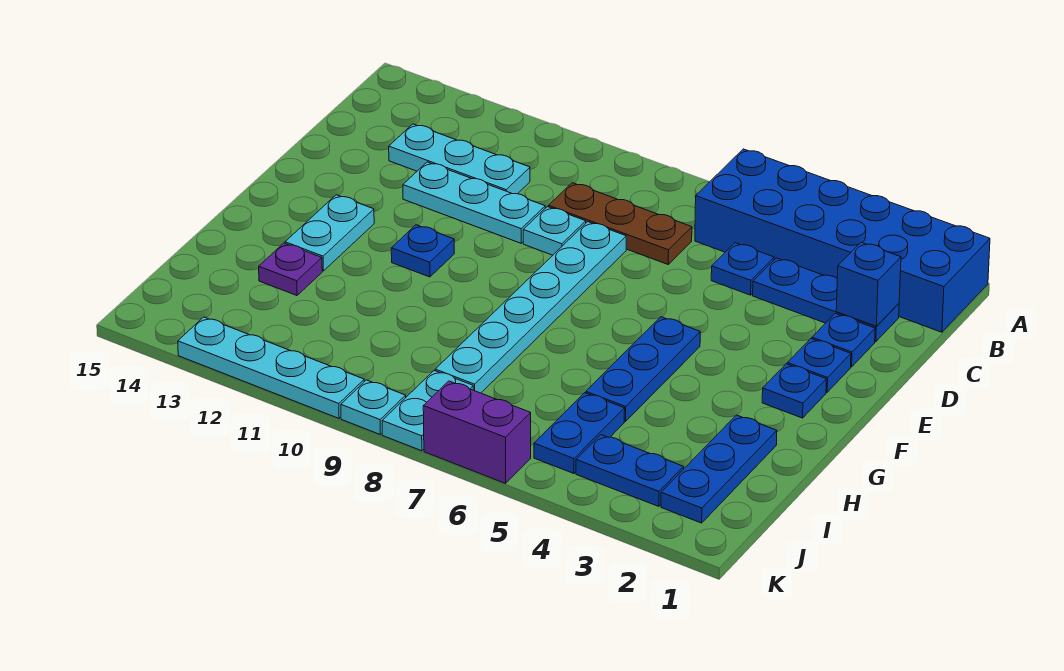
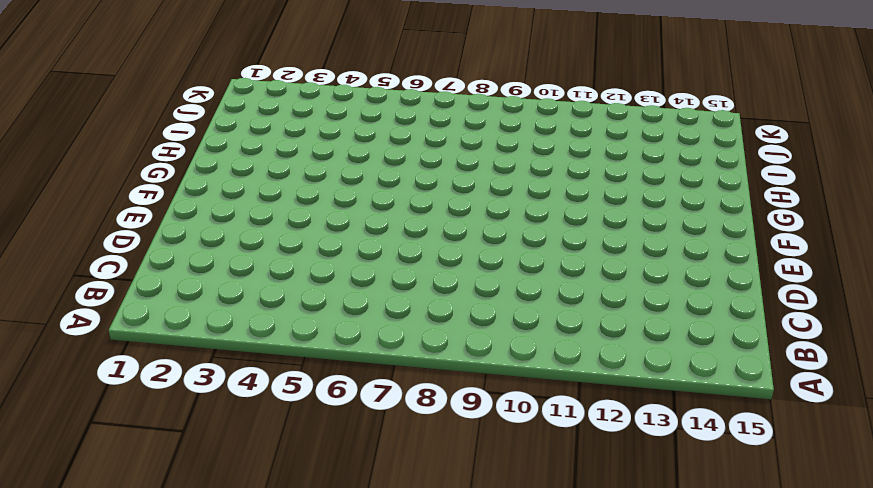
none -> blue 2x6 brick [695,149,990,332]
none -> blue 1x3 plate [753,258,899,342]
none -> blue 1x1 plate [711,243,774,295]

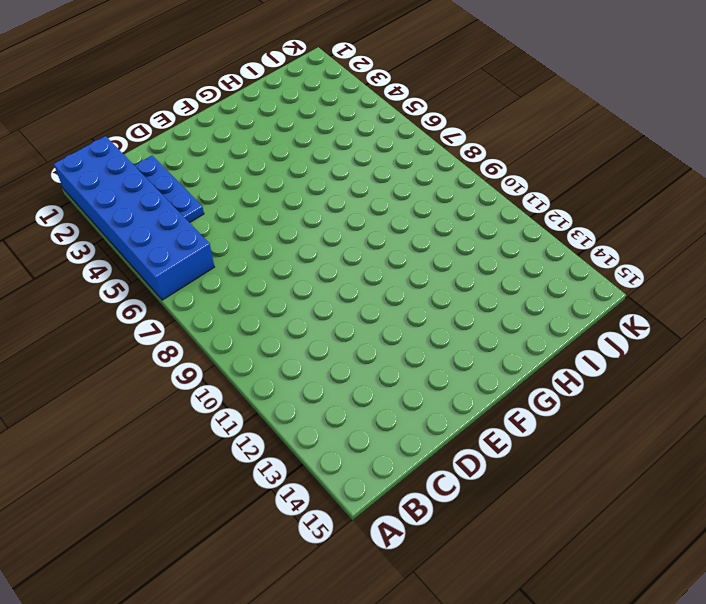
none -> blue 1x1 plate [711,243,774,295]
none -> brown 1x3 plate [548,183,692,264]
none -> cyan 1x3 plate [389,124,530,194]

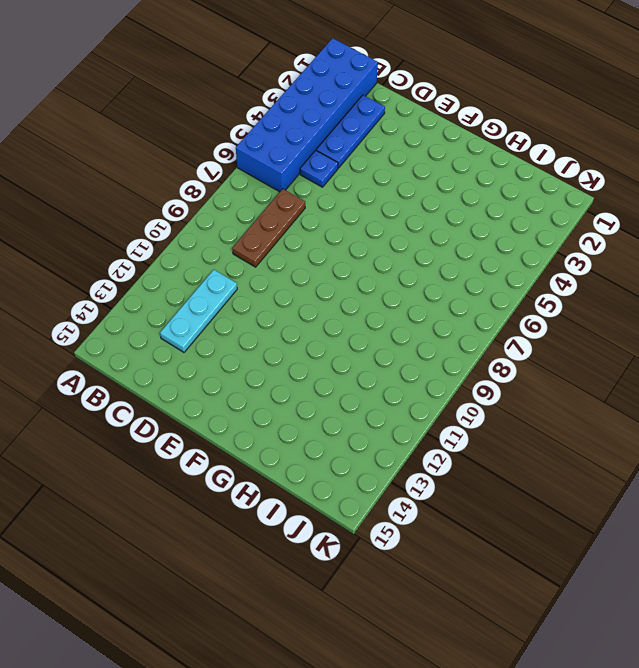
none -> blue 1x1 plate [812,313,875,367]
none -> cyan 1x6 plate [435,222,626,393]
none -> cyan 1x1 plate [523,207,586,255]

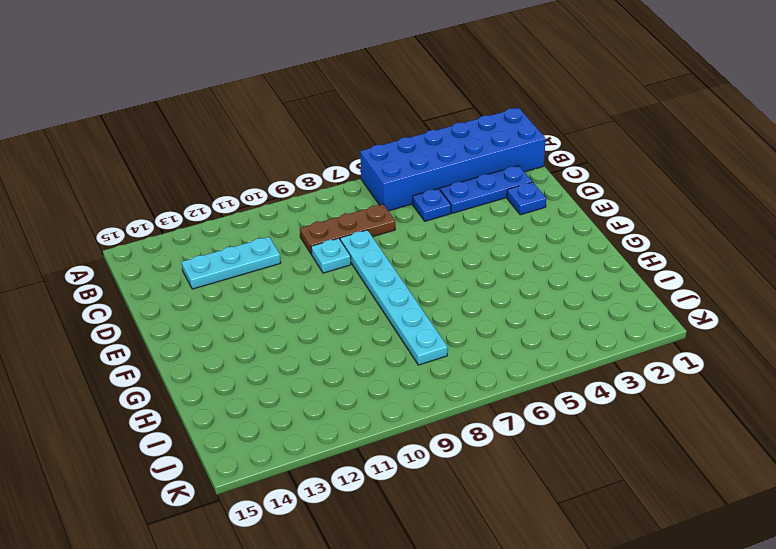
none -> cyan 1x3 plate [403,162,545,243]
none -> blue 1x1 plate [787,339,851,392]
none -> blue 1x1 plate [762,364,826,418]

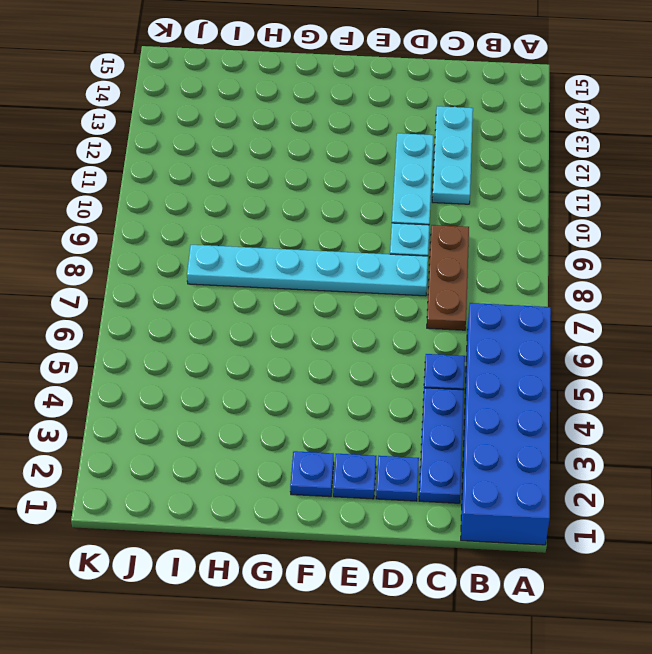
none -> blue 1x3 plate [586,317,700,421]
none -> blue 1x1 plate [391,225,454,277]
none -> cyan 1x2 plate [285,195,374,271]

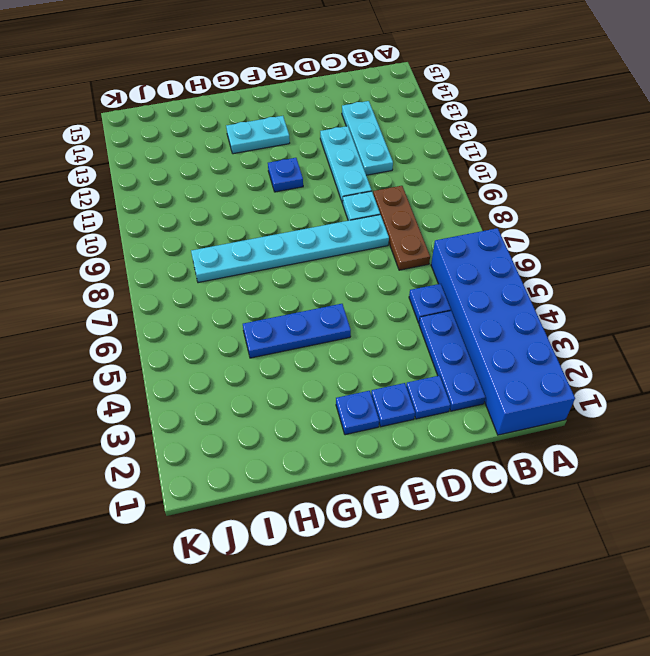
none -> blue 1x3 plate [661,415,777,523]
none -> purple 1x1 plate [259,243,322,295]
none -> blue 1x2 plate [534,393,625,474]

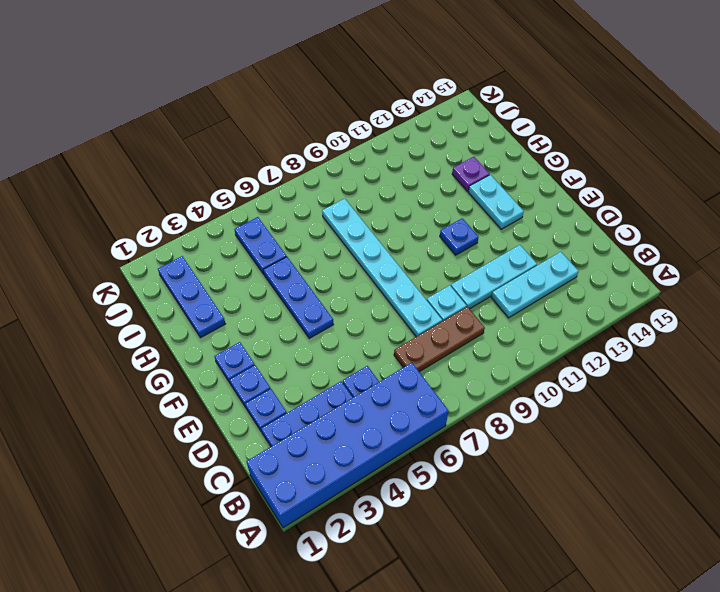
none -> blue 1x2 plate [576,435,684,506]
none -> cyan 1x2 plate [382,371,473,451]
none -> purple 1x2 brick [423,381,531,483]

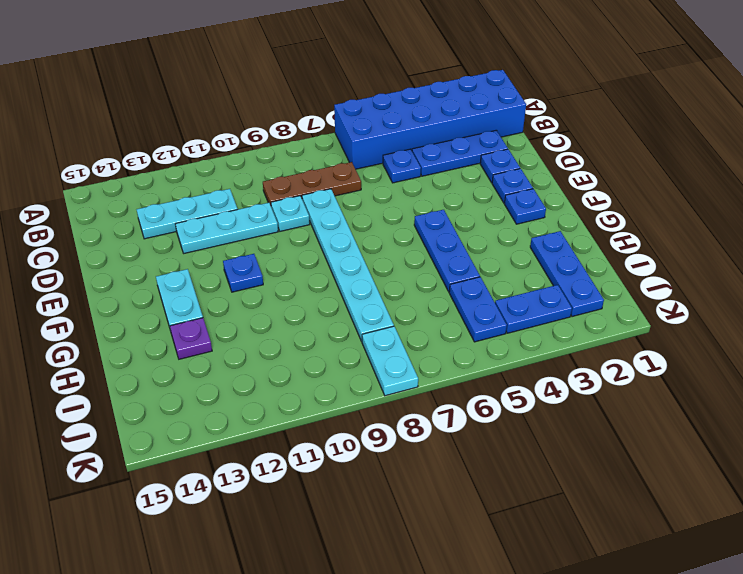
none -> purple 1x2 brick [423,381,531,483]
none -> cyan 1x1 plate [341,380,406,434]
none -> cyan 1x4 plate [178,317,364,418]

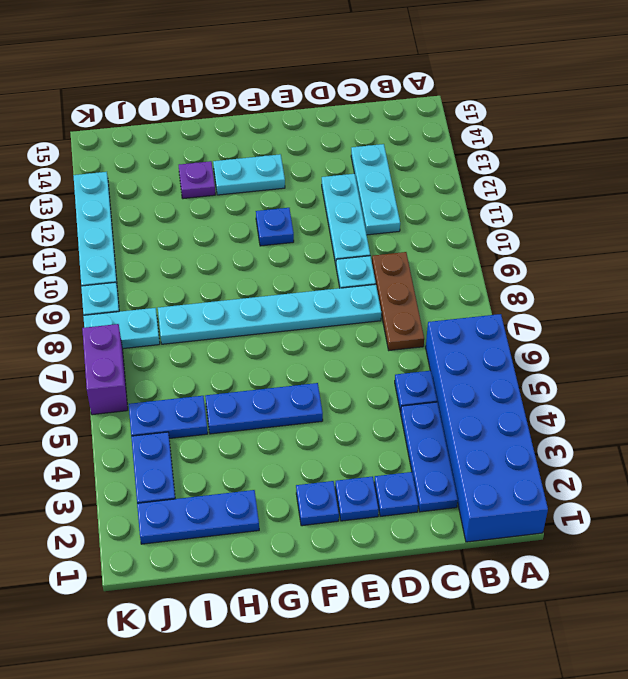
none -> blue 1x1 brick [836,242,901,326]

